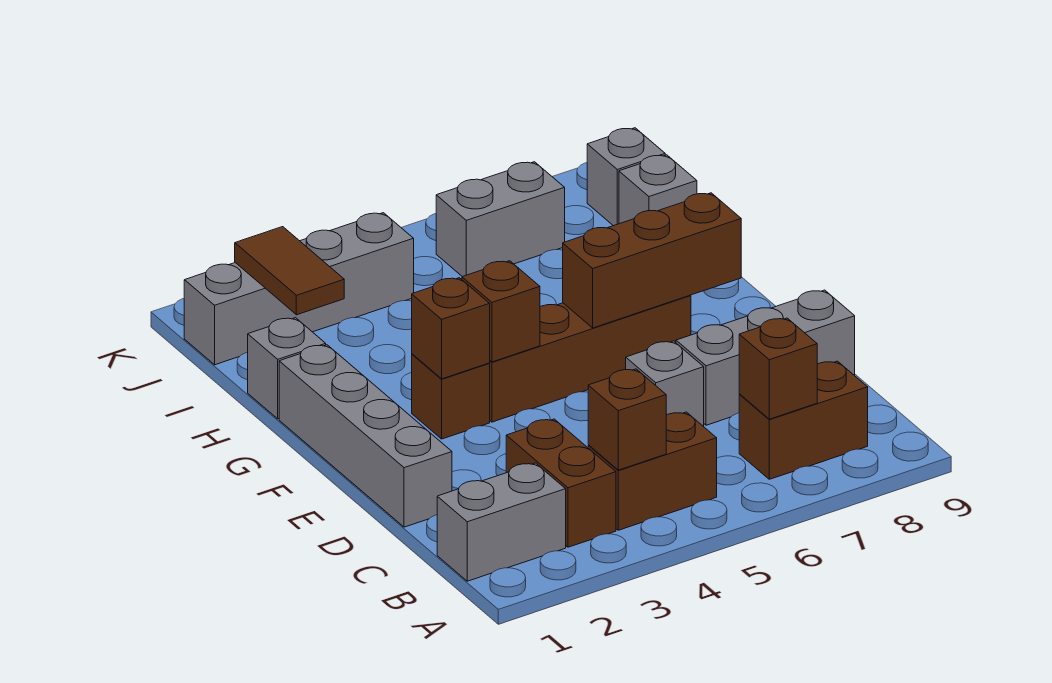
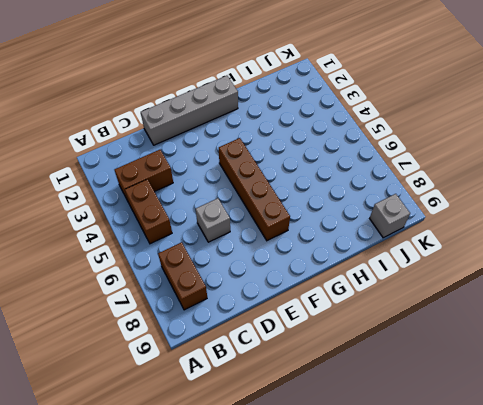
none -> grey 1x2 brick [437,463,566,581]
none -> grey 1x3 brick [676,290,855,425]
none -> brown 1x1 brick [412,354,490,439]

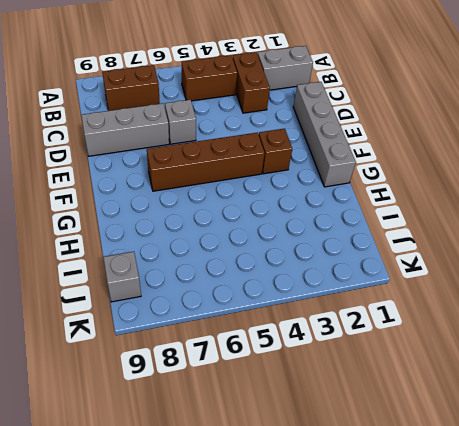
none -> grey 1x1 brick [248,318,326,419]
none -> grey 1x1 brick [619,155,697,224]
none -> grey 1x4 brick [184,213,414,365]

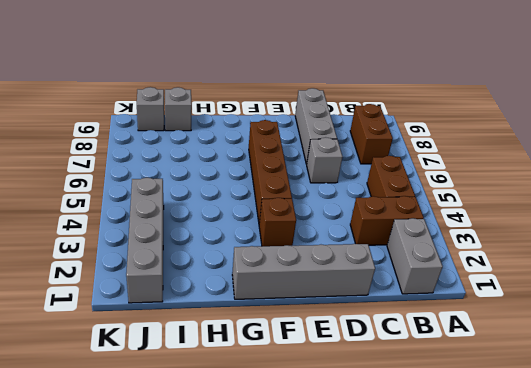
none -> grey 1x1 brick [248,318,326,419]
none -> grey 1x2 brick [436,162,565,277]
none -> brown 1x1 brick [588,369,666,470]

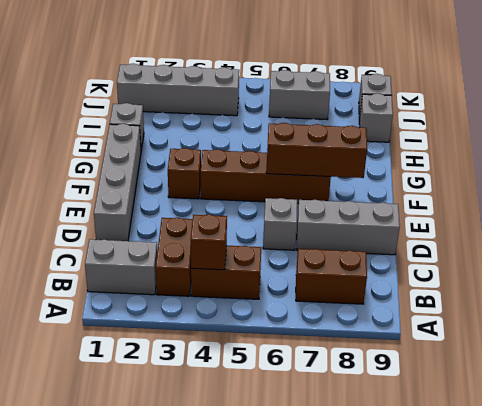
none -> brown 1x1 brick [739,318,817,419]
none -> brown 1x1 brick [412,278,490,379]
none -> brown 1x1 brick [462,261,540,362]

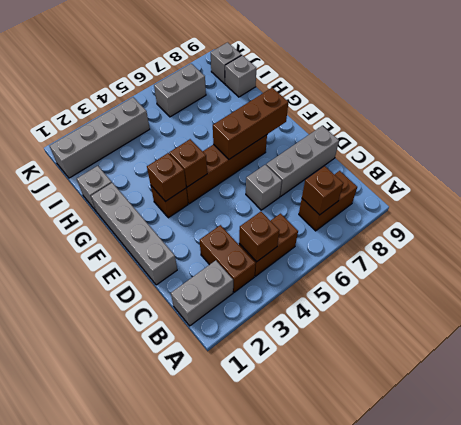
none -> brown 1x2 tile [235,227,344,315]

